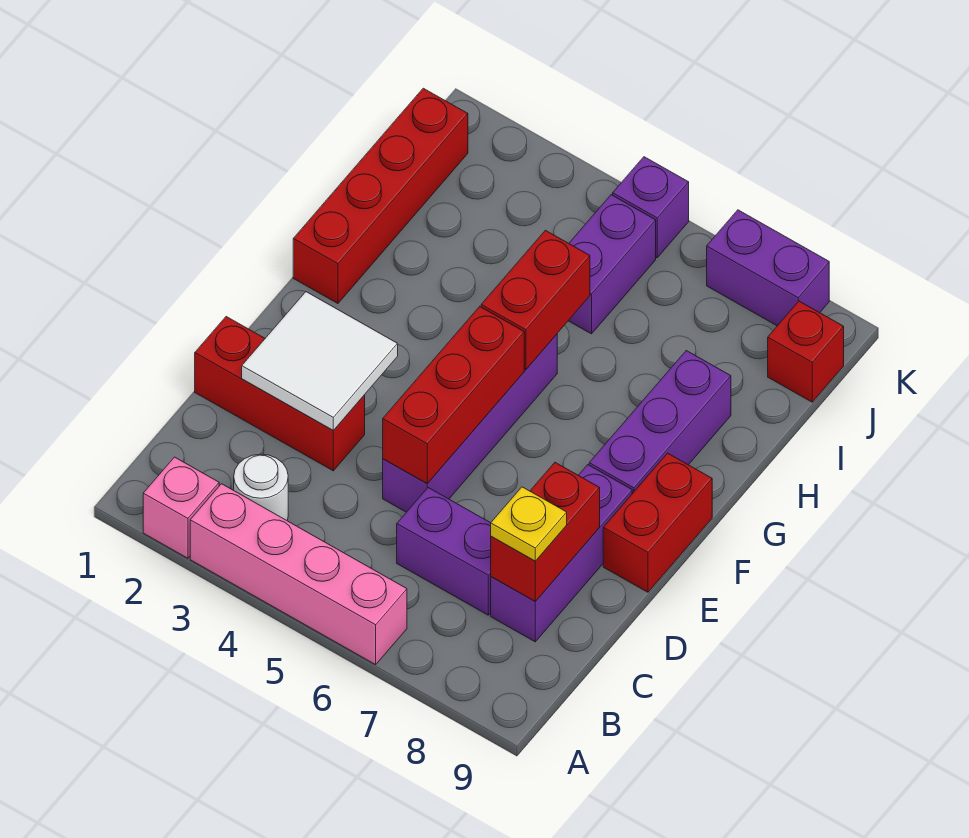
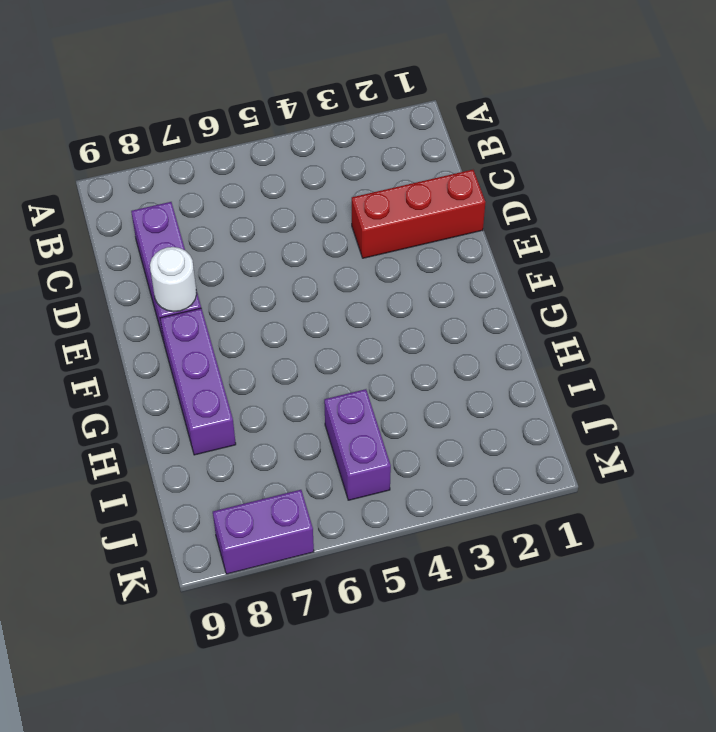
white 1x1 round brick [150,247,197,312] -> white 1x1 round brick moved to [234,454,288,520]
none -> pink 1x1 brick [143,457,219,558]
none -> pink 1x4 brick [190,484,407,665]
none -> purple 1x2 brick [397,488,491,615]

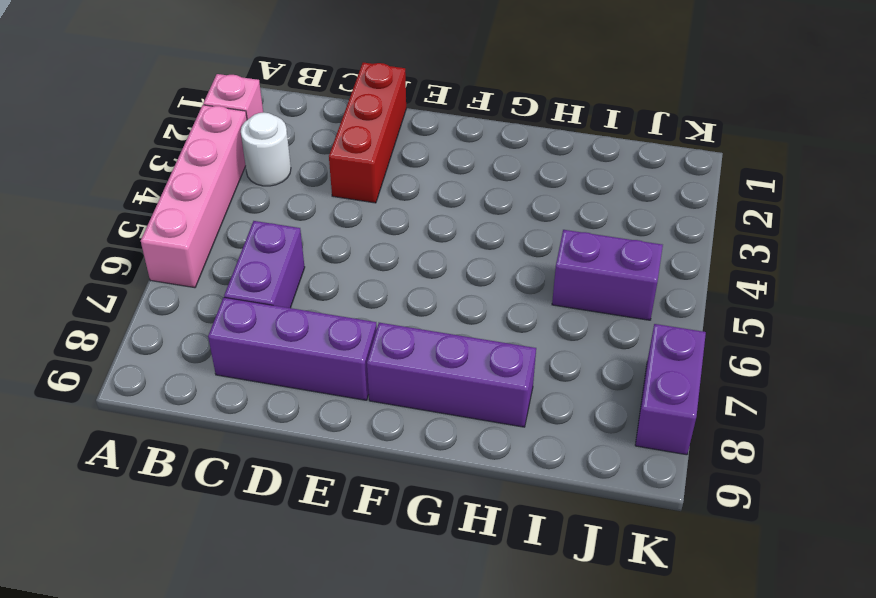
none -> purple 1x4 brick [383,334,557,512]
none -> red 1x2 brick [603,453,712,592]
none -> red 1x4 brick [293,88,468,303]

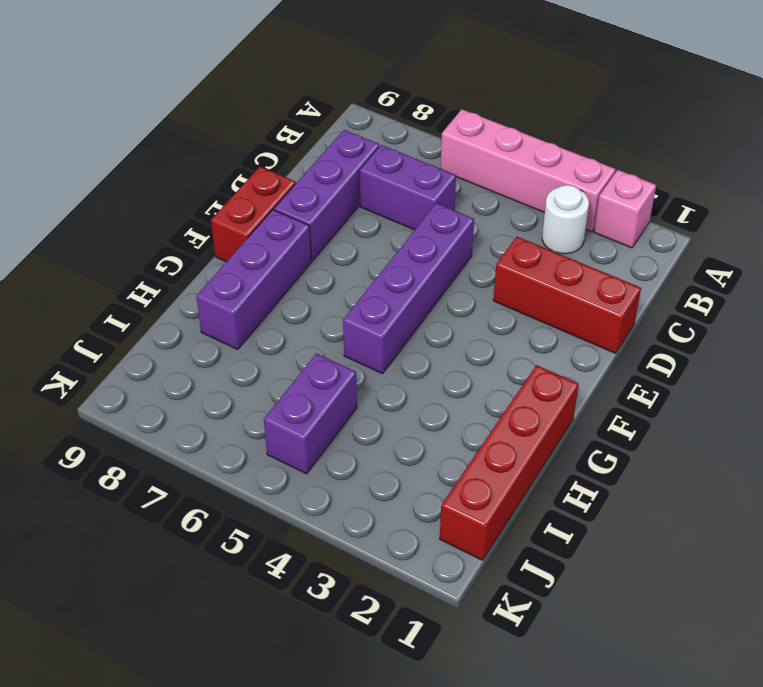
none -> red 1x1 brick [768,301,844,402]
none -> purple 1x1 brick [613,157,689,258]
none -> purple 1x2 brick [707,210,829,326]

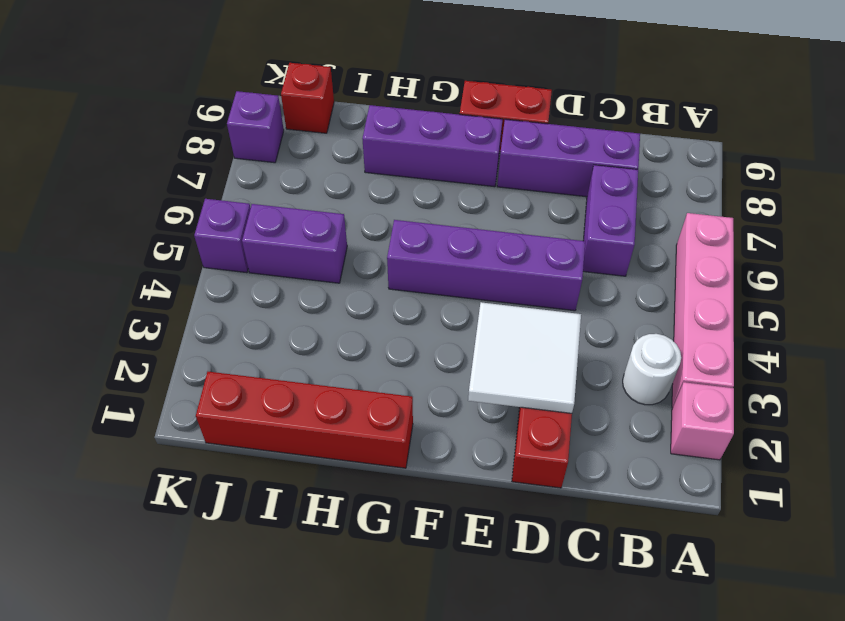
purple 1x1 brick [227,91,284,163] -> purple 1x2 brick [707,210,829,326]
none -> red 1x2 brick [491,463,600,602]
none -> red 1x3 brick [383,307,524,484]
none -> red 1x2 brick [481,230,590,370]

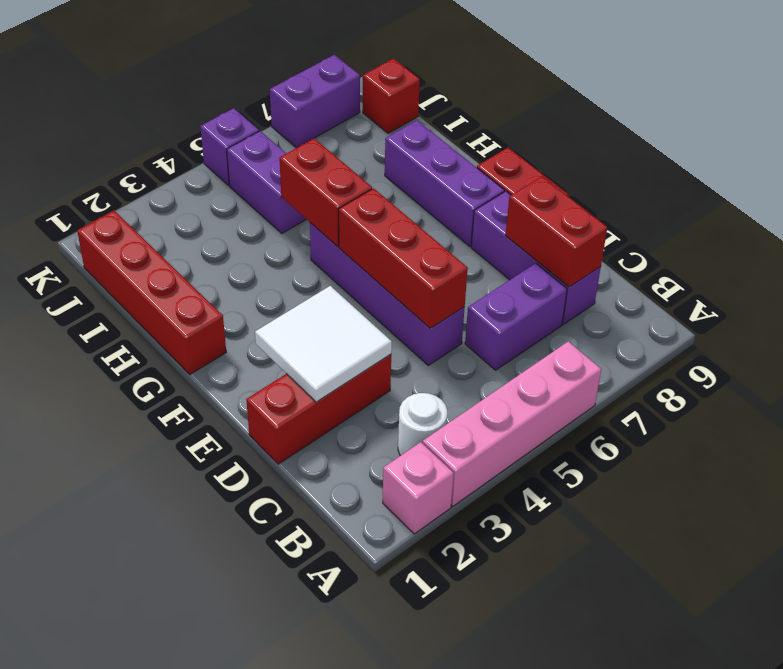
none -> yellow 1x1 plate [491,487,567,561]

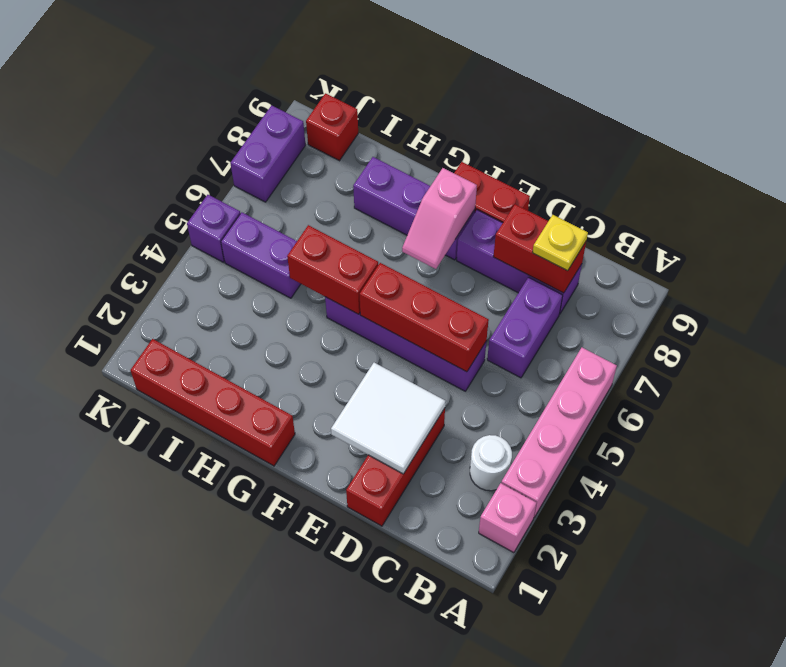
pink 1x2 slope [402,168,477,269] -> none

